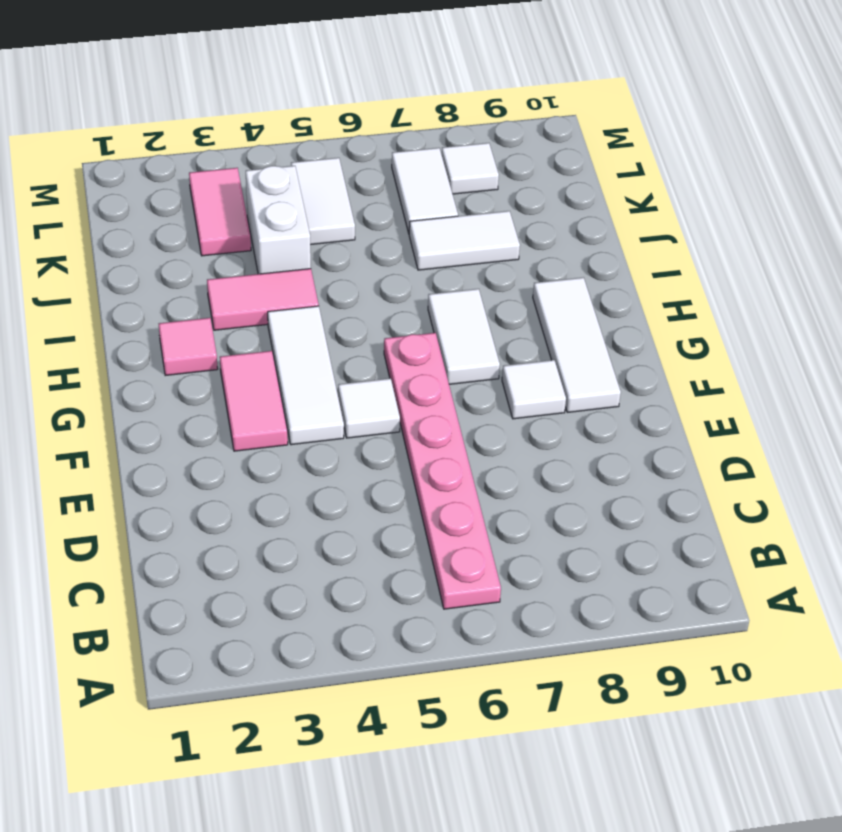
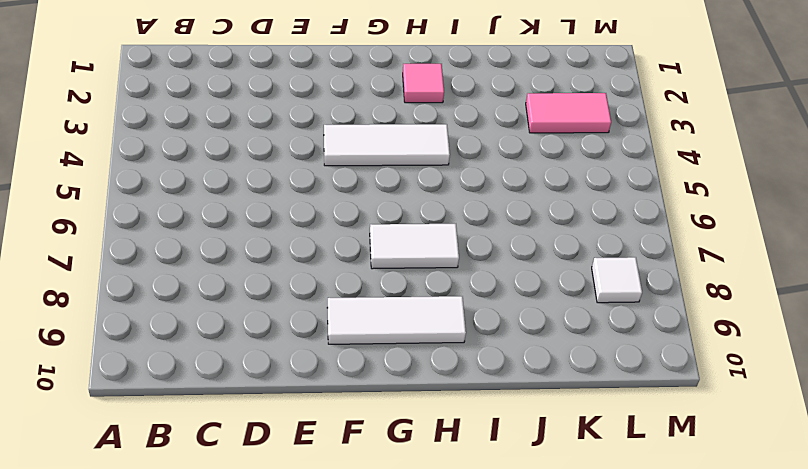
none -> pink 1x6 plate [384,333,501,609]
none -> pink 1x2 tile [220,351,288,451]
none -> white 1x1 tile [338,378,400,438]

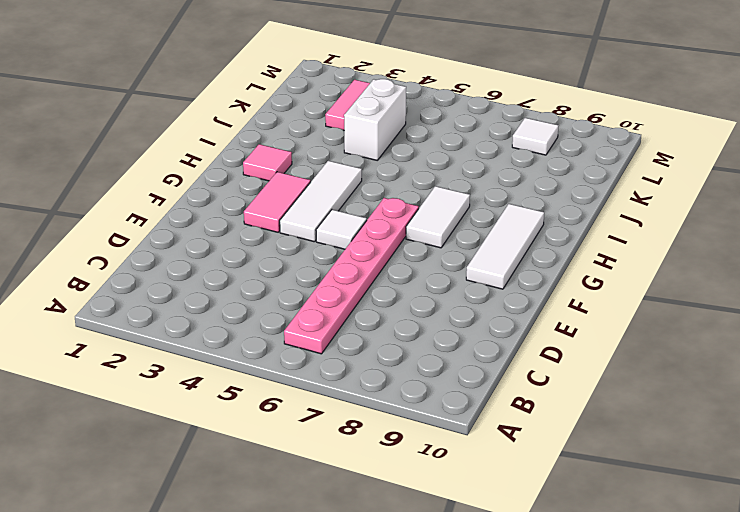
none -> white 1x1 tile [502,360,566,419]
none -> pink 1x2 tile [207,269,319,330]
none -> white 1x2 tile [409,211,520,270]

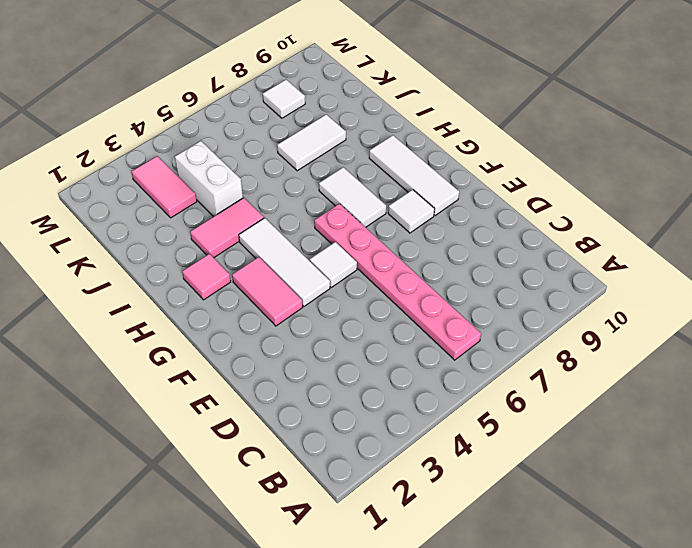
none -> white 1x2 tile [291,158,355,245]
none -> white 1x2 tile [392,148,458,233]

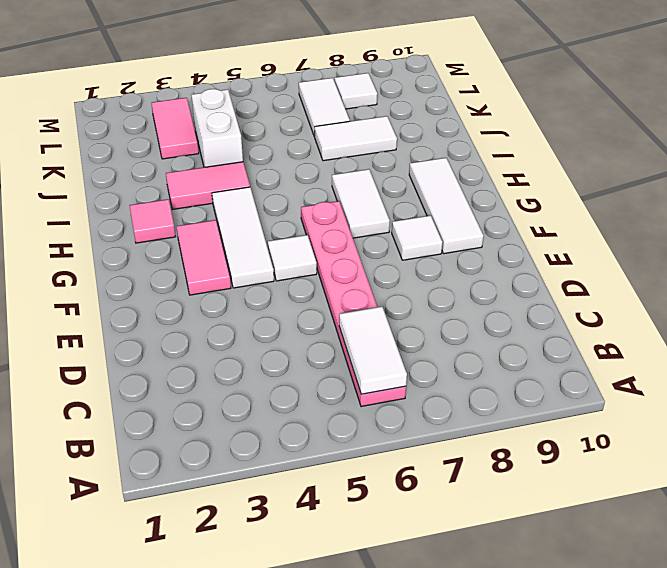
white 1x2 tile [339,306,407,394] -> white 1x2 tile moved to [291,158,355,245]

